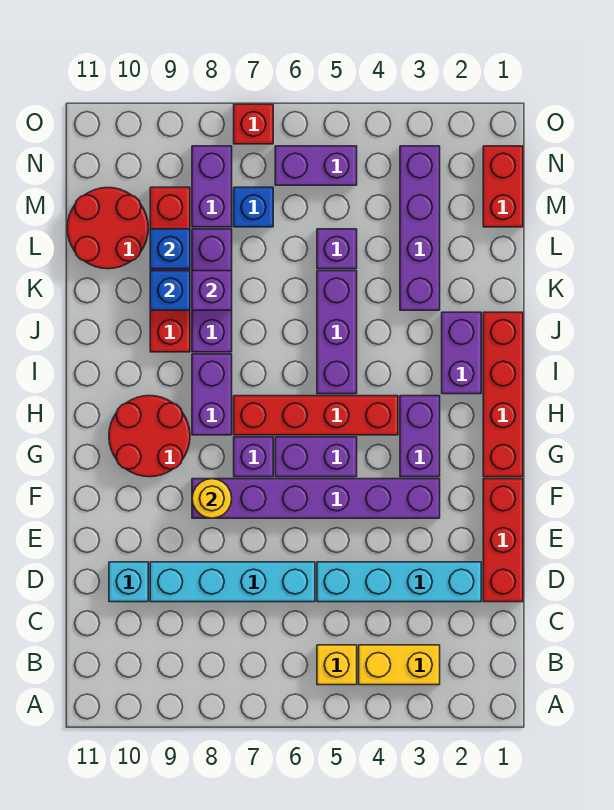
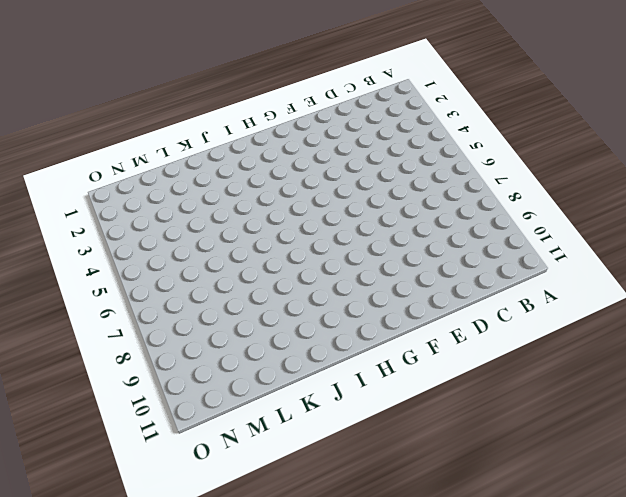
none -> yellow 1x2 brick [359,645,440,685]
none -> yellow 1x1 brick [317,645,357,685]
none -> red 1x3 brick [483,479,523,602]
none -> cyan 1x4 brick [317,562,481,602]

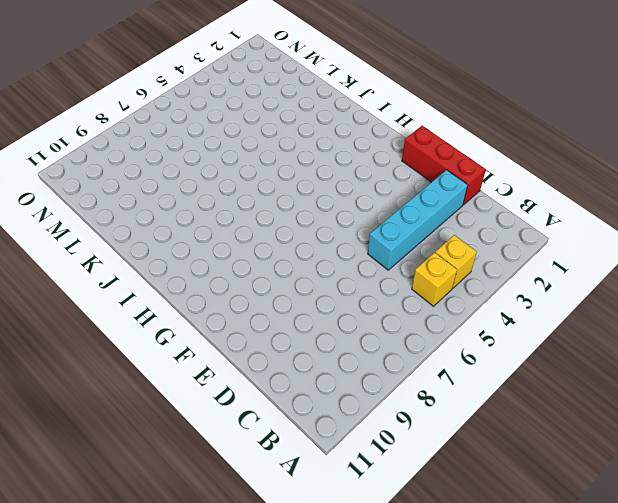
yellow 1x1 brick [435,235,477,288] -> yellow 1x2 brick [359,645,440,685]
none -> cyan 1x4 brick [150,562,315,602]
none -> cyan 1x1 brick [109,562,148,602]
none -> purple 1x6 brick [192,479,440,518]
none -> red 1x4 brick [483,312,523,477]

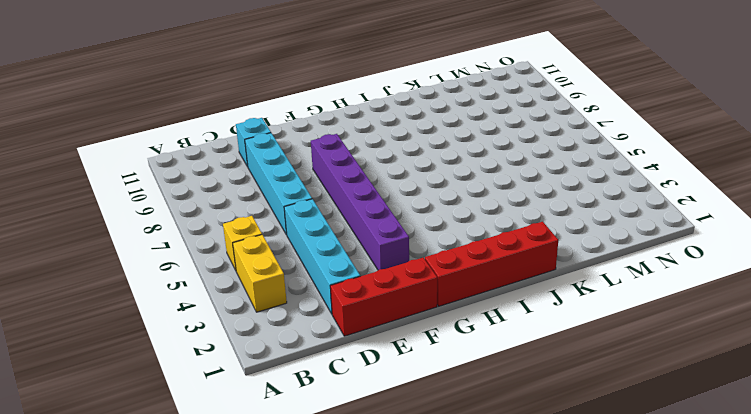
none -> purple 1x2 brick [400,396,440,477]
none -> purple 1x2 brick [275,437,357,477]
none -> purple 1x1 brick [234,437,273,477]
none -> red 2x2 round brick [109,396,190,477]

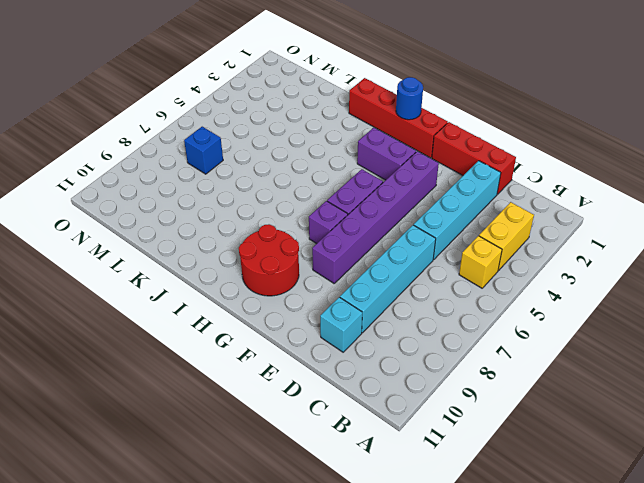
blue 1x1 round brick [396,77,423,120] -> none
none -> red 1x4 brick [234,396,398,435]
none -> purple 1x2 brick [192,354,232,435]
none -> purple 1x2 brick [442,312,481,394]
none -> purple 1x3 brick [317,271,357,394]

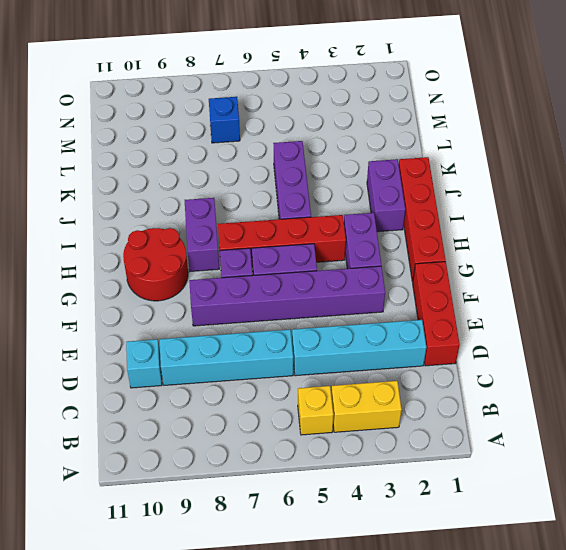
none -> purple 1x3 brick [192,229,232,352]
none -> red 1x4 brick [150,187,190,352]
none -> purple 1x4 brick [400,146,440,310]
none -> purple 1x1 brick [317,229,357,269]

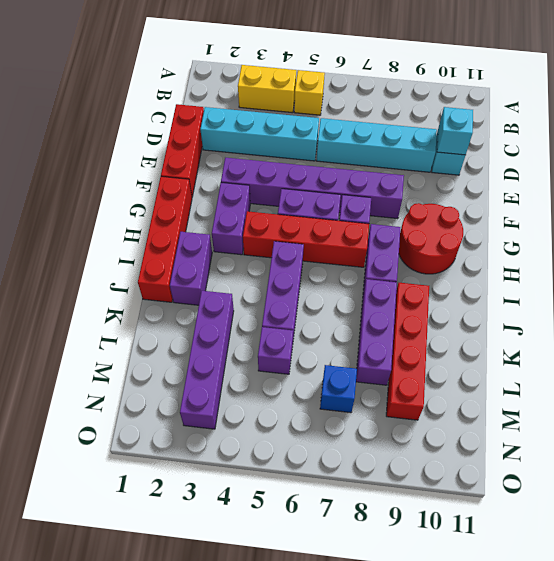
cyan 1x1 brick [437,107,473,155] -> none
none -> red 2x2 round brick [67,188,148,269]
none -> red 1x2 brick [483,146,523,227]
none -> purple 1x2 brick [192,146,232,227]
none -> purple 1x2 brick [275,146,357,185]

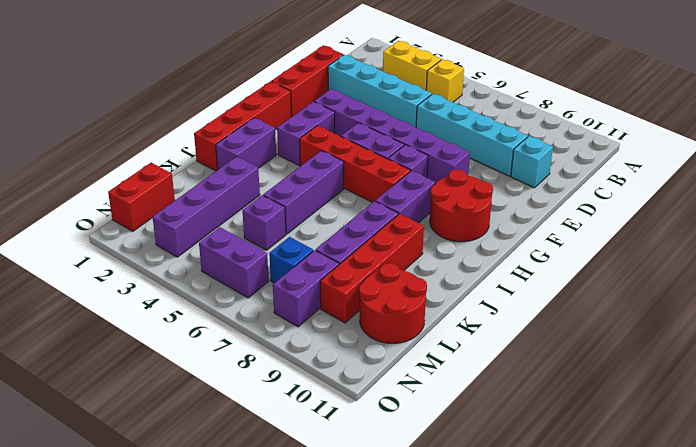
none -> red 1x1 brick [234,104,273,144]
none -> yellow 1x1 round brick [192,479,232,518]
none -> purple 1x1 brick [192,271,232,310]
none -> blue 1x1 brick [150,271,190,310]

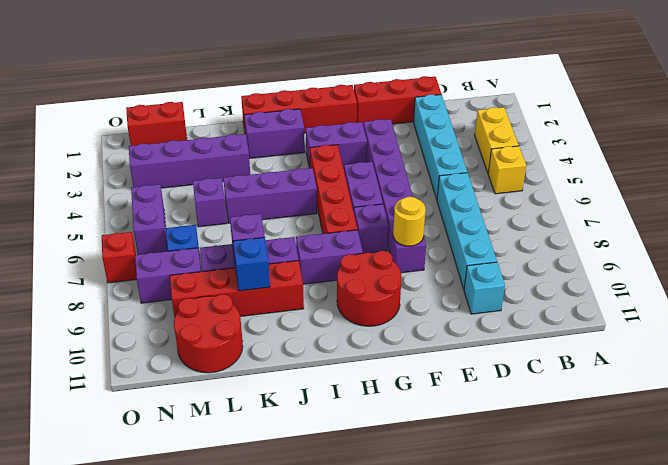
none -> blue 1x1 brick [150,229,190,269]

